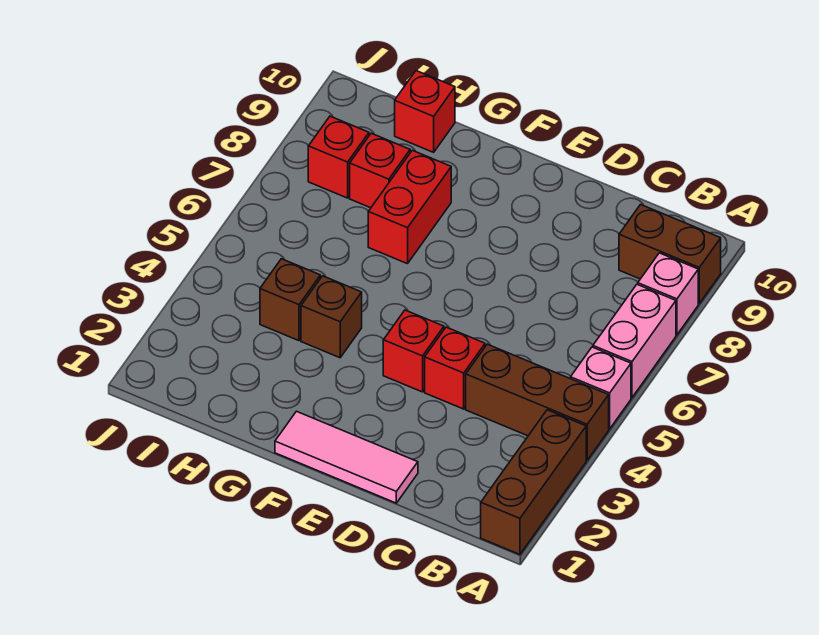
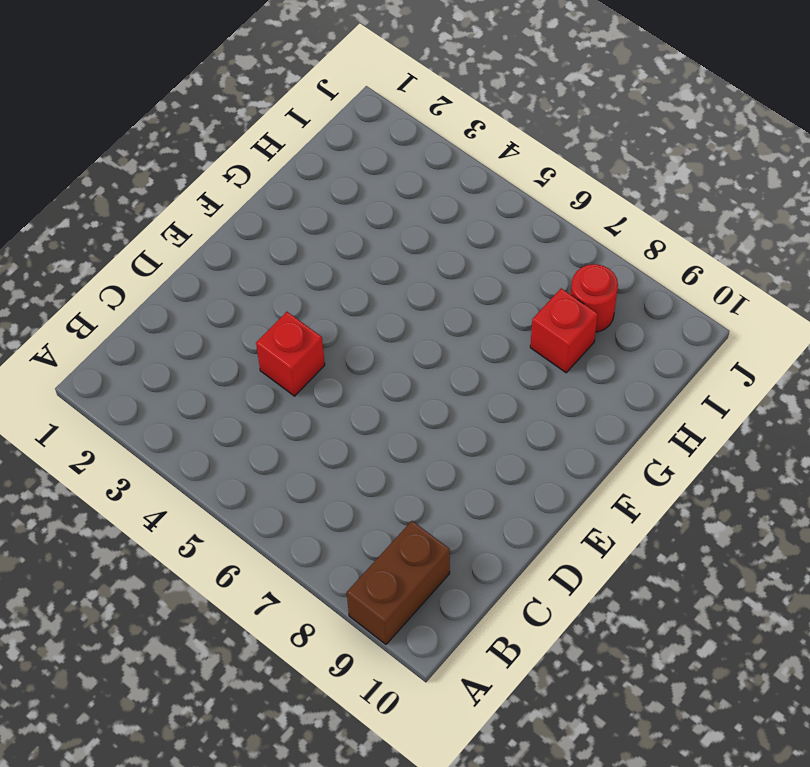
red 1x1 round brick [571,264,618,332] -> red 1x1 brick [308,116,369,198]
none -> brown 1x3 brick [481,410,586,554]
none -> brown 1x3 brick [466,344,609,460]
none -> pink 1x1 brick [571,347,631,429]

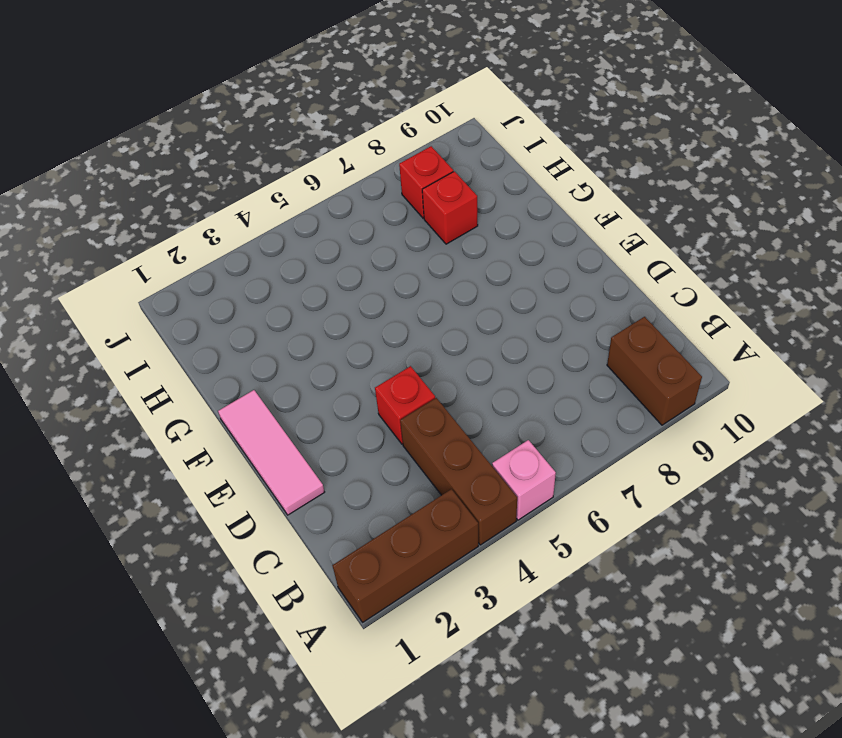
none -> pink 1x2 brick [593,284,676,398]
none -> pink 1x1 brick [638,253,698,335]
none -> red 1x1 brick [383,310,444,392]

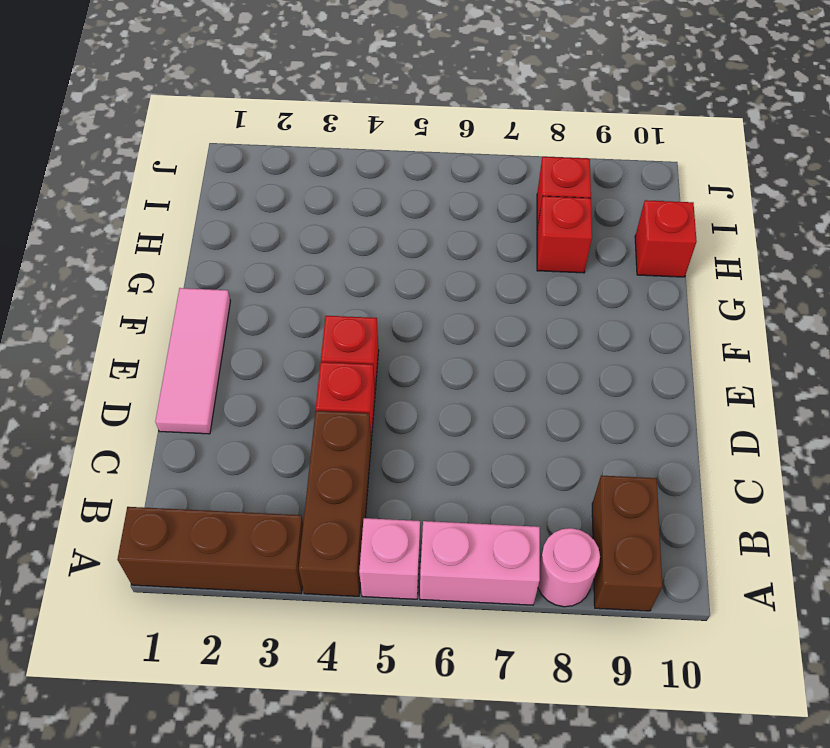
pink 1x1 round brick [538,528,600,607] -> pink 1x1 brick [638,253,698,335]
none -> brown 1x1 brick [301,276,362,358]
none -> red 1x2 brick [368,150,451,264]
none -> brown 1x1 brick [260,259,320,341]

